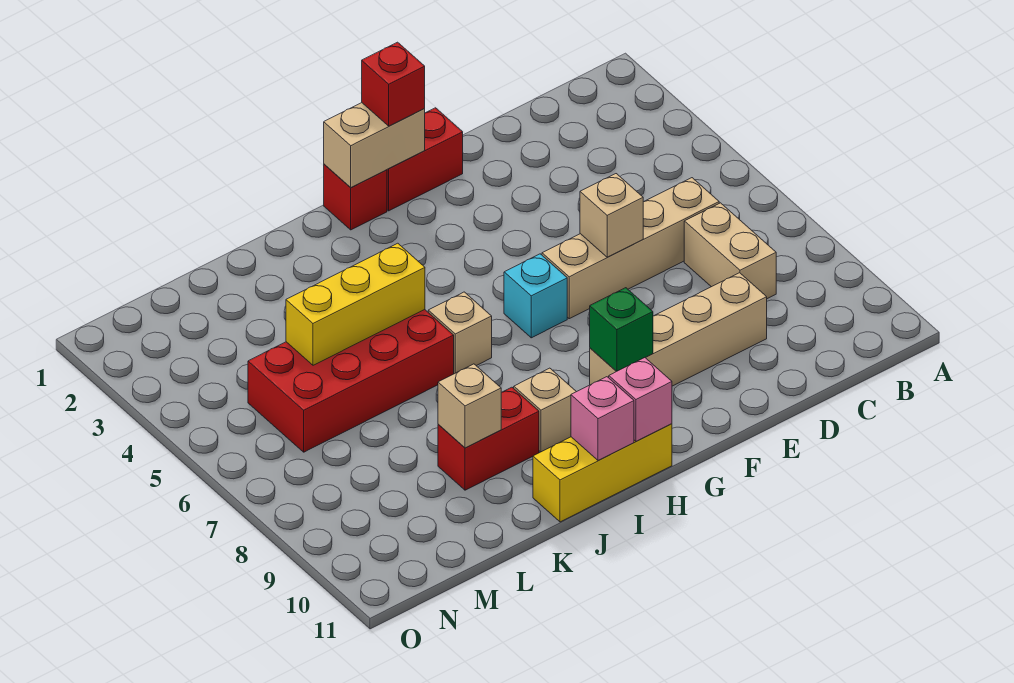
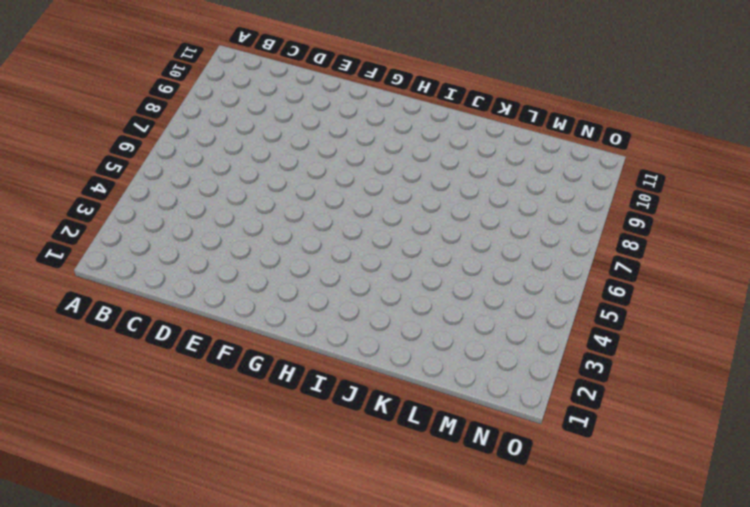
none -> tan 1x4 brick [542,178,719,319]
none -> tan 1x2 brick [684,203,776,299]
none -> tan 1x4 brick [590,273,767,386]

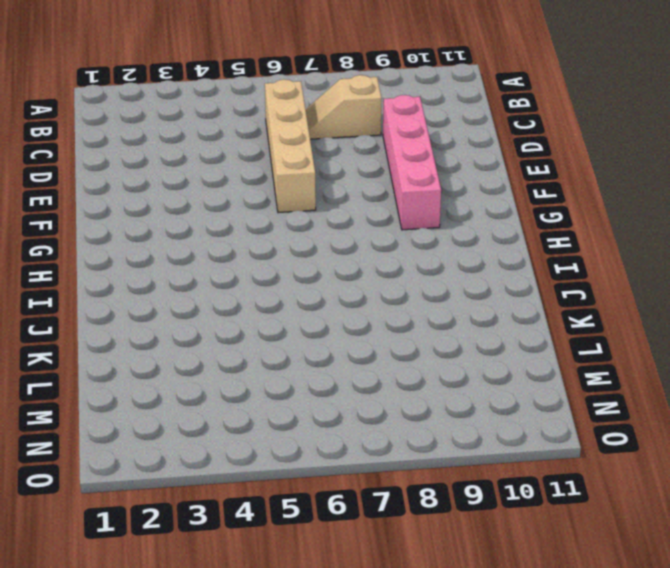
tan 1x2 slope [306,75,381,139] -> tan 1x2 brick [684,203,776,299]
pink 1x4 brick [383,95,441,230] -> tan 1x4 brick [590,273,767,386]
none -> red 1x2 brick [387,108,463,211]
none -> cyan 1x1 brick [504,254,567,338]
none -> red 1x1 brick [324,164,387,230]

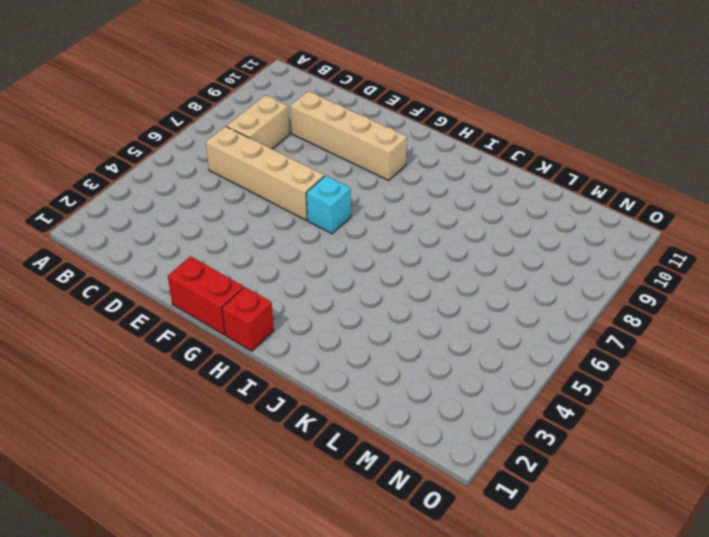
none -> yellow 1x3 brick [533,424,672,522]
none -> tan 1x1 brick [428,292,492,374]
none -> tan 1x1 brick [514,368,576,452]

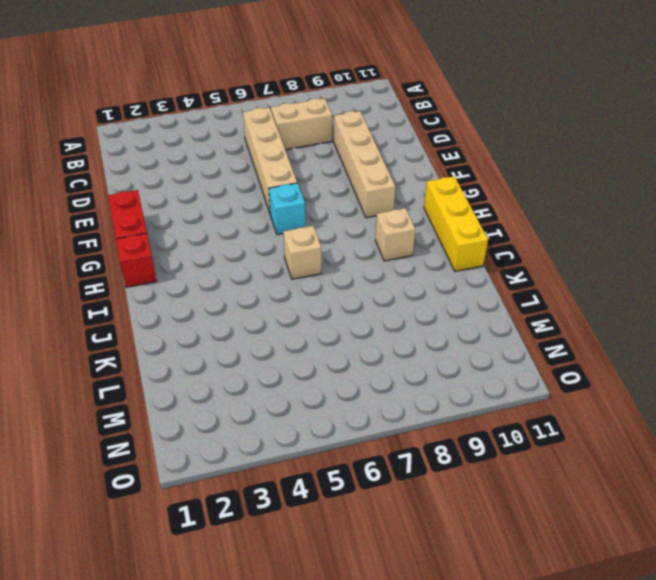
none -> red 2x4 brick [248,310,454,452]
none -> red 1x2 brick [438,387,539,490]
none -> tan 1x1 brick [580,174,643,257]

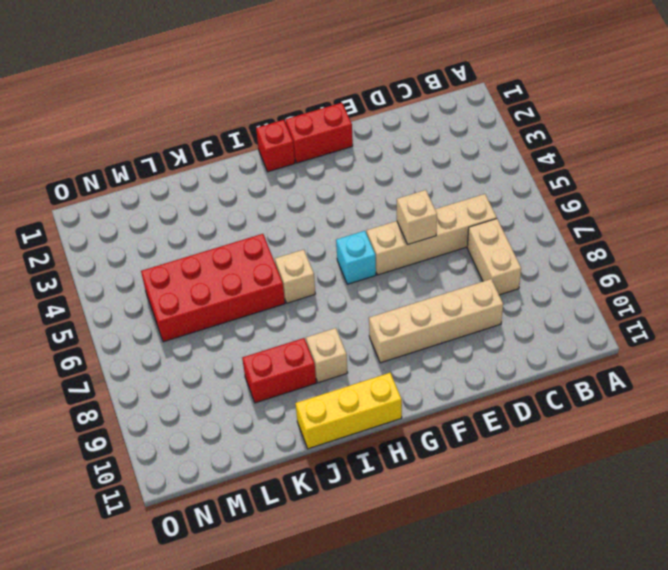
none -> tan 1x2 brick [324,103,425,188]
none -> green 1x1 brick [590,288,653,371]
none -> pink 1x1 brick [609,358,672,442]

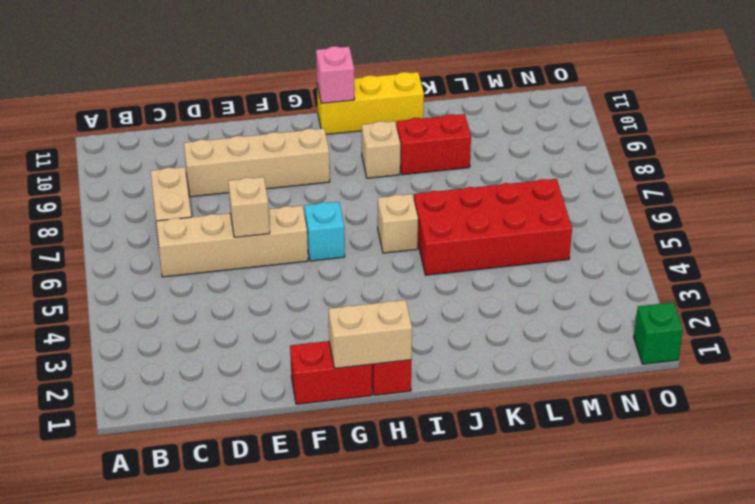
green 1x1 brick [634,302,683,364] -> green 1x1 brick moved to [590,288,653,371]
none -> pink 1x1 brick [571,377,634,460]
none -> yellow 1x3 brick [286,243,425,365]
none -> tan 1x1 brick [438,364,501,448]

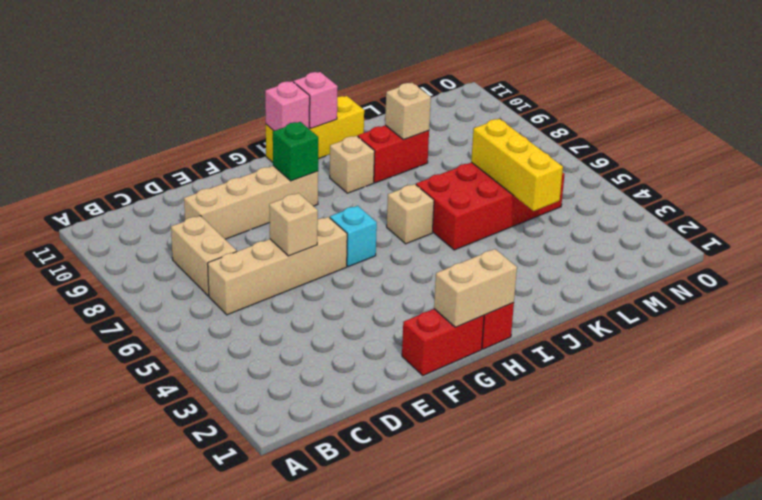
yellow 1x3 brick [471,119,563,211] -> yellow 1x3 brick turned to [286,243,425,365]
none -> red 1x1 brick [362,42,425,126]

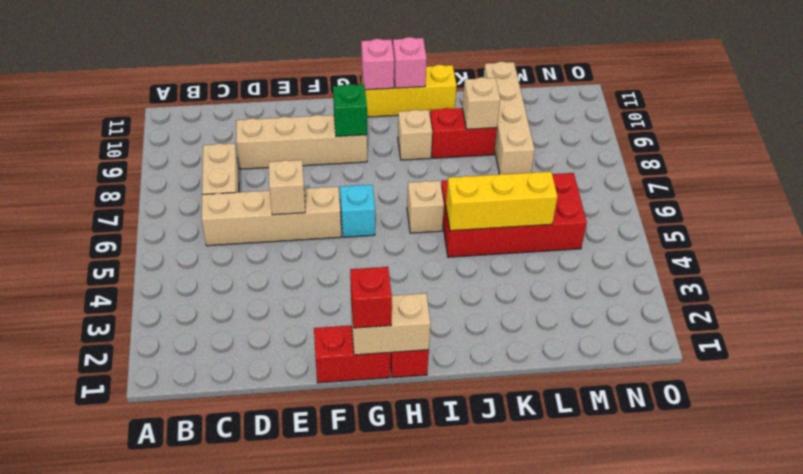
tan 1x4 brick [484,62,535,174] -> none

